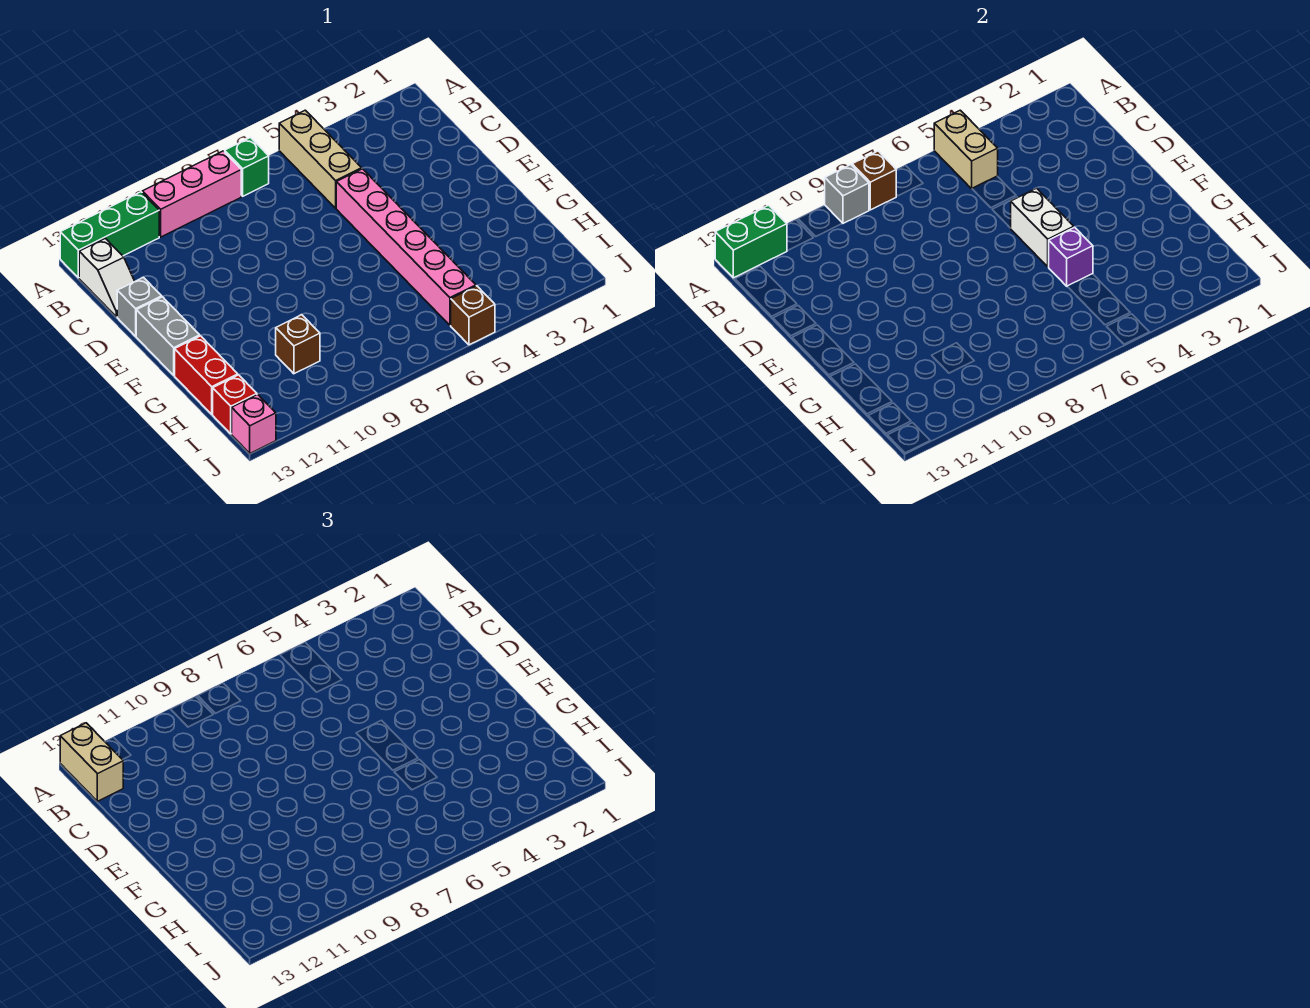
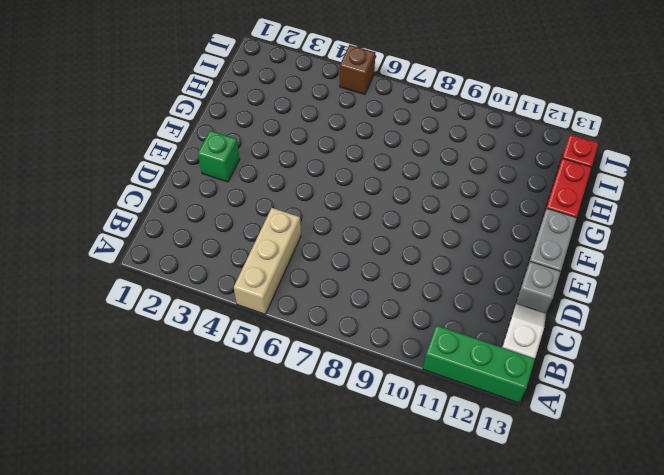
green 1x1 brick [198,131,240,182] -> green 1x1 brick moved to [225,137,269,196]
none -> pink 1x3 brick [142,151,241,237]
none -> pink 1x6 brick [336,169,476,325]
none -> brown 1x1 brick [276,315,320,374]

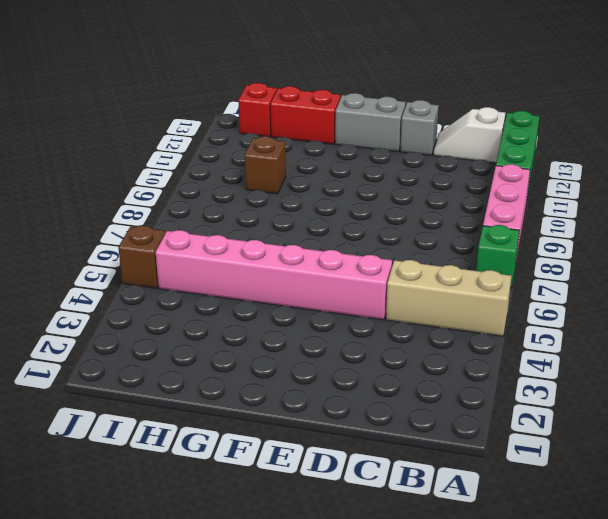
none -> pink 1x1 brick [232,395,276,453]
none -> tan 1x2 brick [934,110,998,189]
none -> brown 1x1 brick [852,151,896,210]

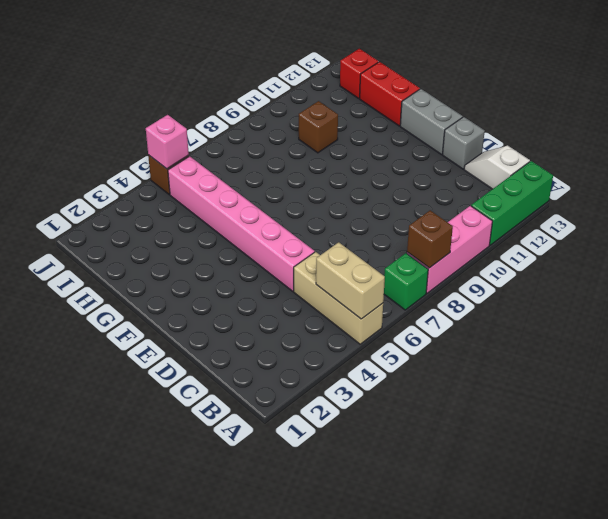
pink 1x1 brick [146,115,189,169] -> pink 1x1 brick moved to [232,395,276,453]
none -> grey 1x1 brick [825,165,869,223]
none -> green 1x2 brick [715,205,787,278]
none -> white 1x2 brick [1011,188,1074,267]

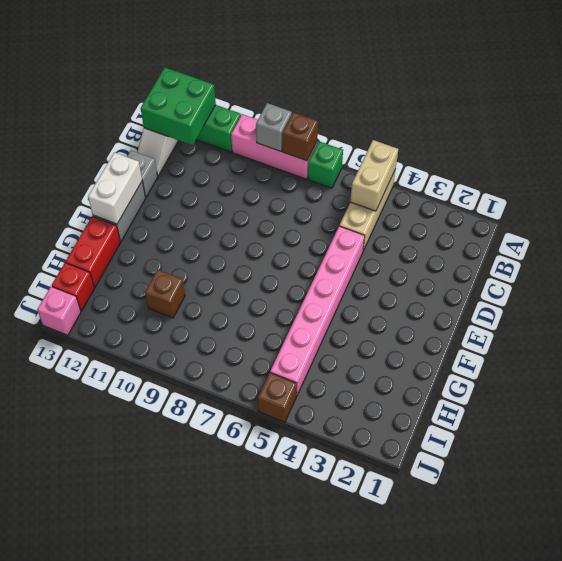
green 2x2 brick [141,68,216,145] -> green 1x2 brick [715,205,787,278]
white 1x2 brick [88,153,142,224] -> white 1x2 brick moved to [1011,188,1074,267]
none -> purple 1x1 brick [1048,227,1093,286]
none -> tan 1x2 brick [60,723,123,801]

